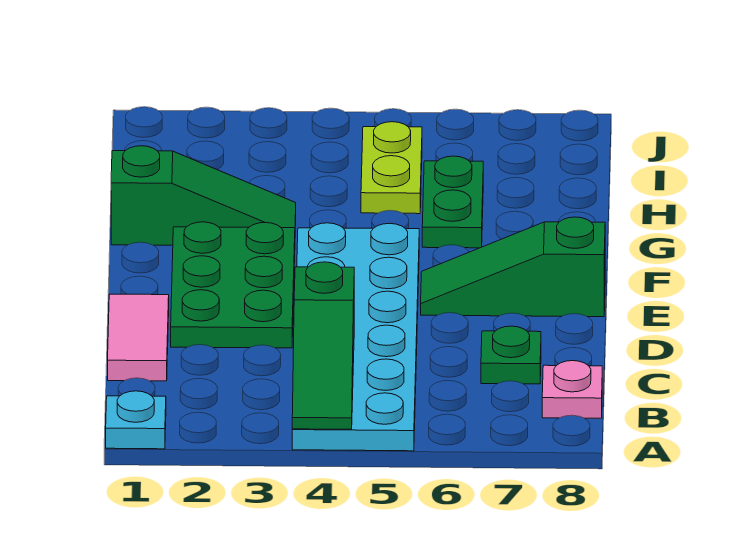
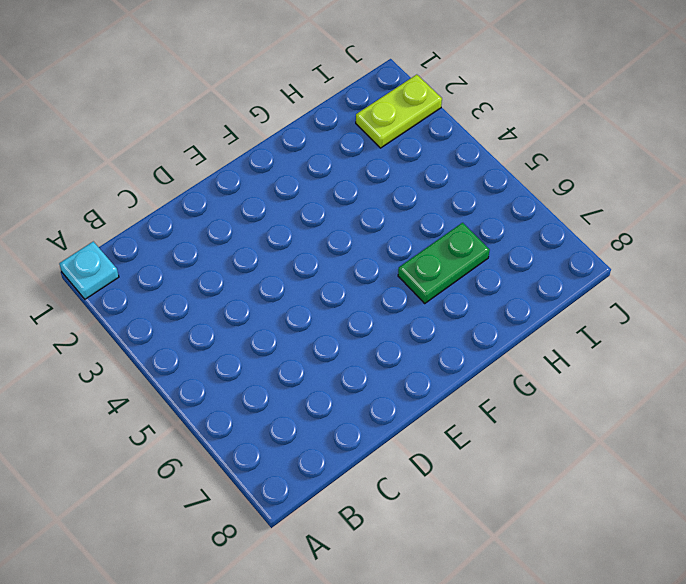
lime 1x2 plate [356,75,442,148] -> lime 1x2 plate moved to [361,122,422,214]
none -> cyan 2x6 plate [292,223,419,451]
none -> pink 1x1 plate [542,361,602,418]

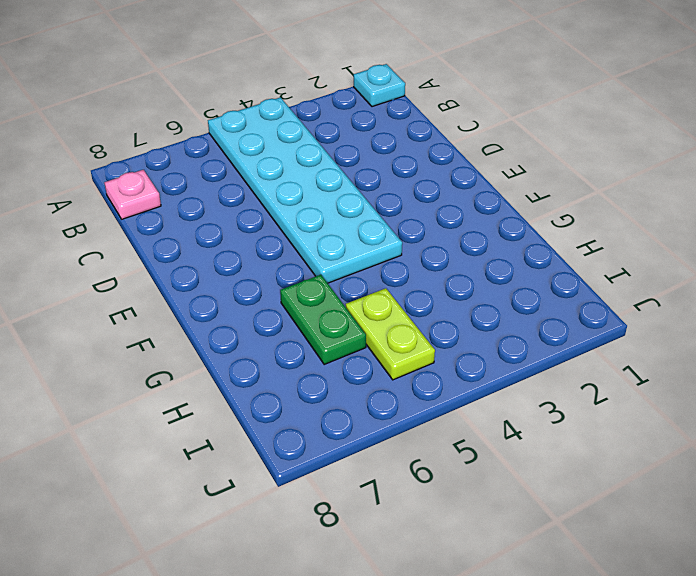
none -> pink 1x2 tile [108,294,169,381]
none -> green 1x1 plate [481,326,541,384]

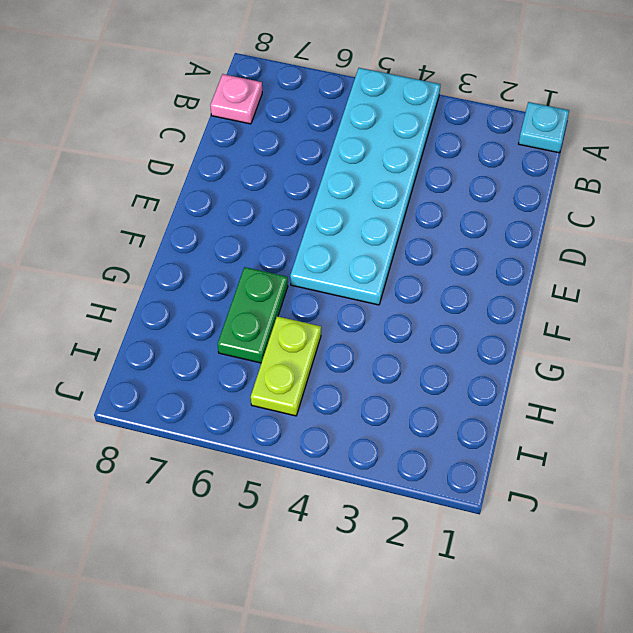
none -> pink 1x2 tile [108,294,169,381]
none -> green 1x1 plate [481,326,541,384]

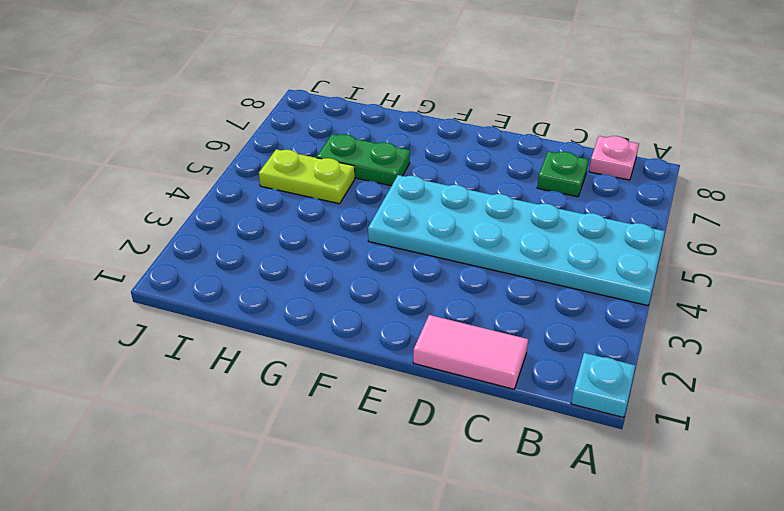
none -> green 2x3 plate [171,222,295,348]
none -> green 1x3 slope [421,217,605,317]

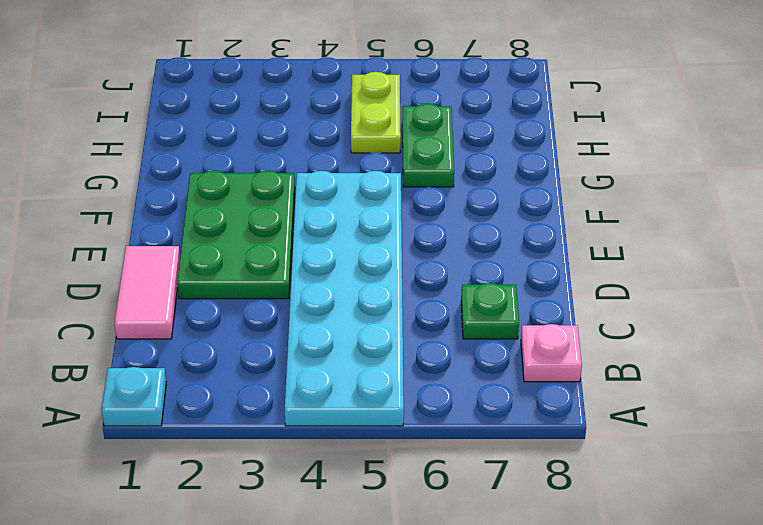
none -> green 1x3 slope [421,217,605,317]
none -> green 1x3 slope [111,146,296,245]

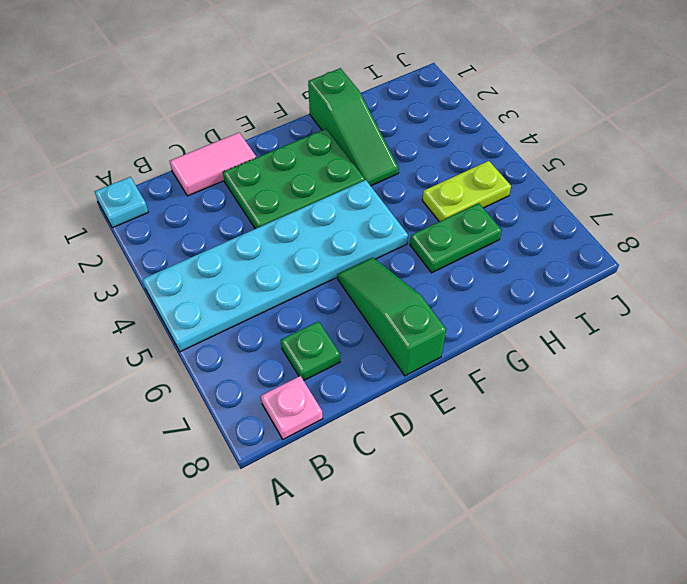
none -> green 1x3 slope [292,262,354,429]

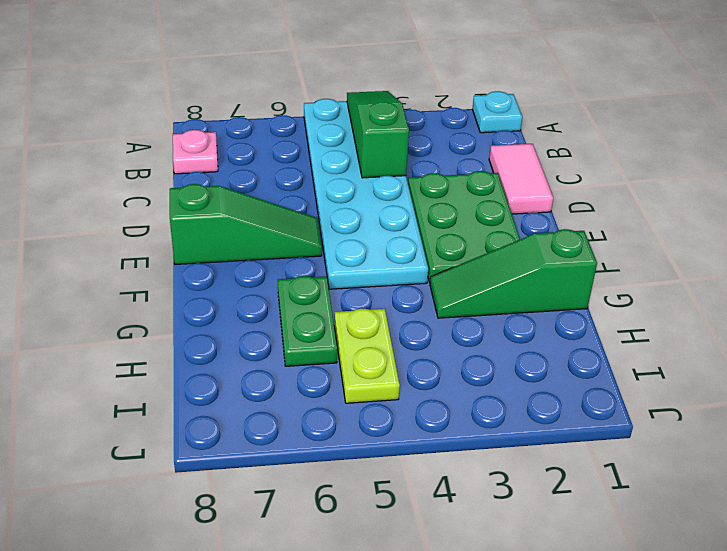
none -> green 1x1 plate [481,326,541,384]

